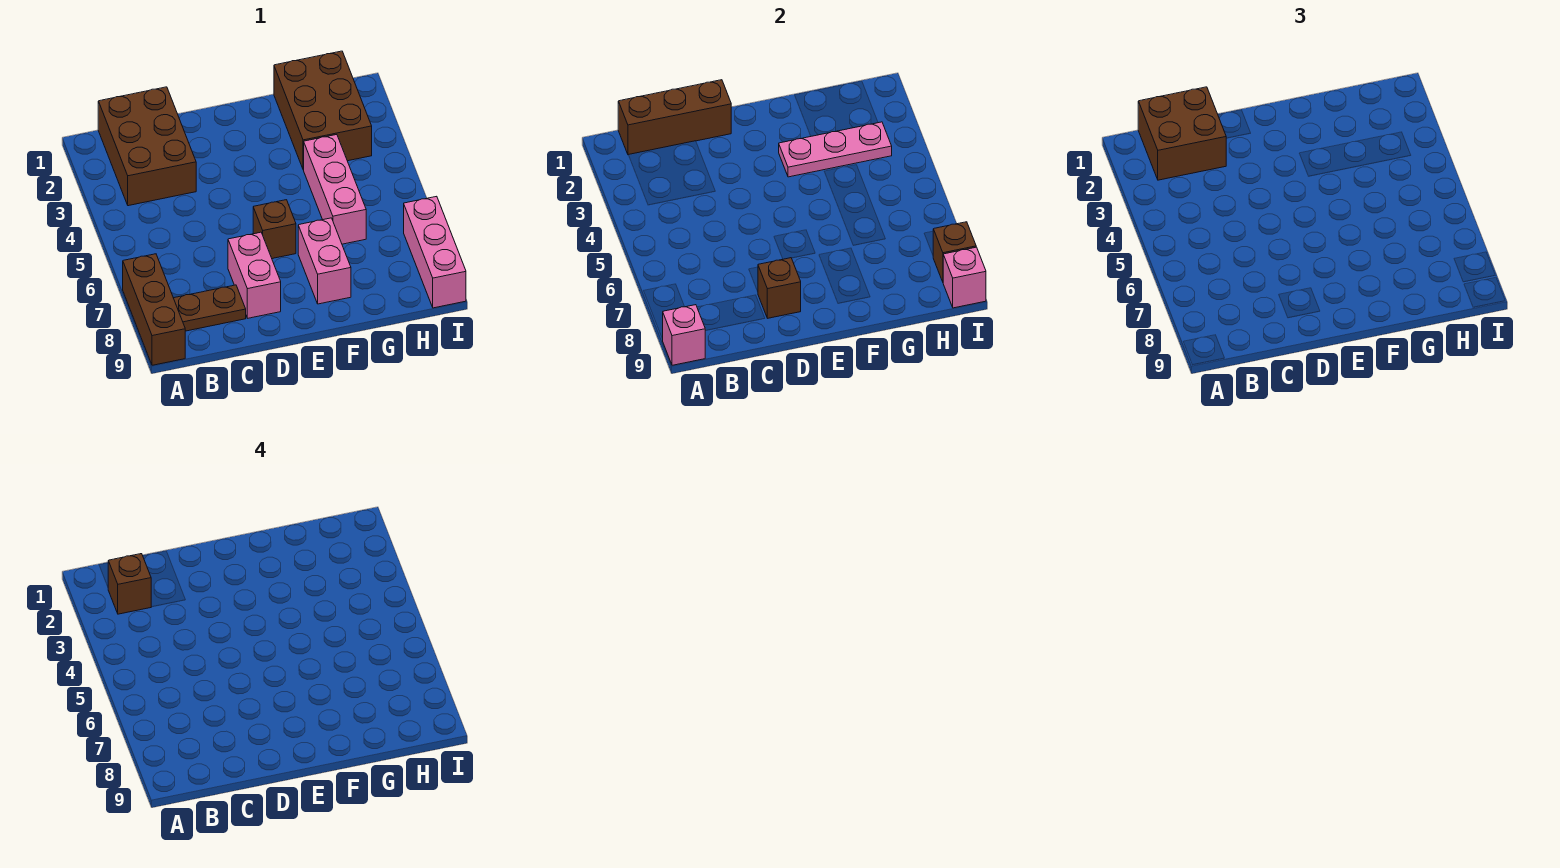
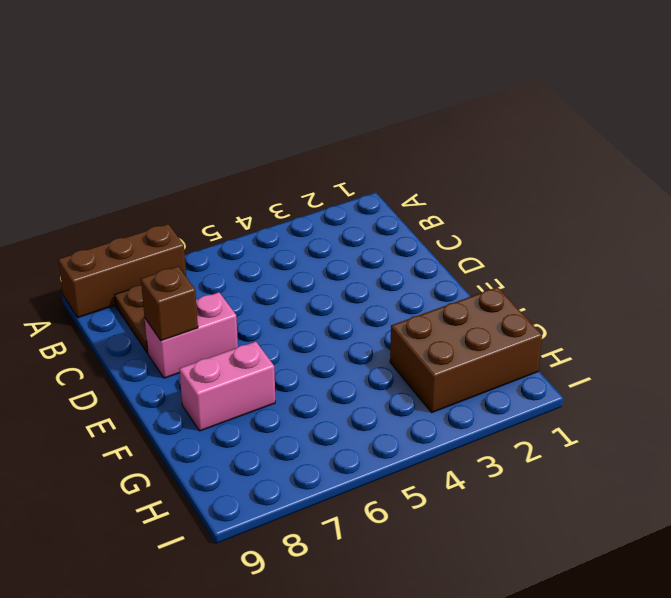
none -> brown 2x3 brick [98,87,196,206]
none -> brown 1x1 brick [253,200,296,259]
none -> pink 1x3 brick [304,135,366,244]

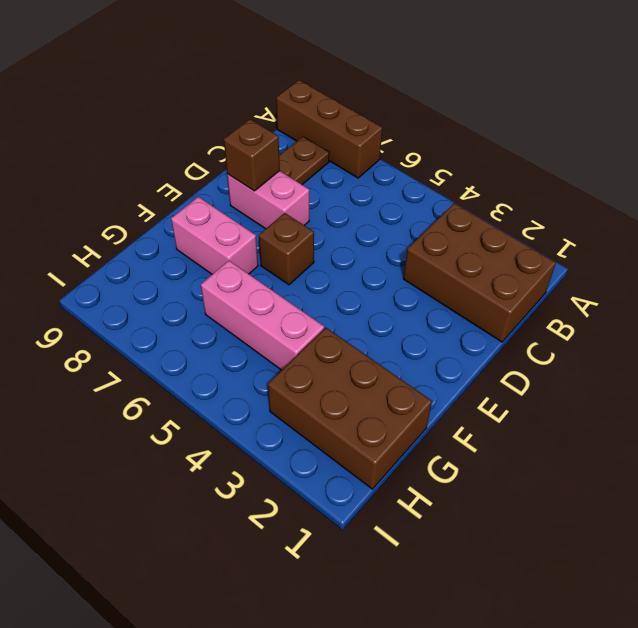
none -> pink 1x3 brick [404,196,466,308]
none -> pink 1x1 brick [663,305,705,365]
none -> brown 1x3 brick [618,80,731,155]

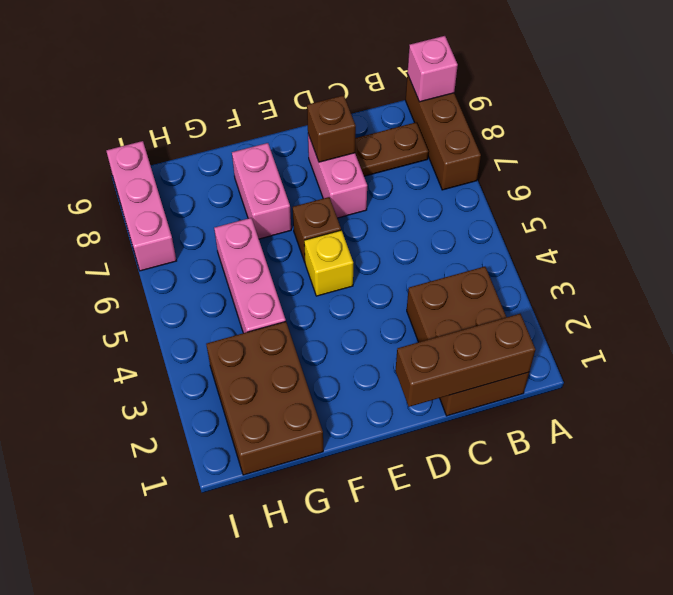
yellow 1x1 brick [304,230,353,296] -> none
none -> pink 1x3 plate [779,122,892,177]
none -> brown 1x1 brick [933,222,976,282]
none -> pink 1x1 brick [943,247,986,308]

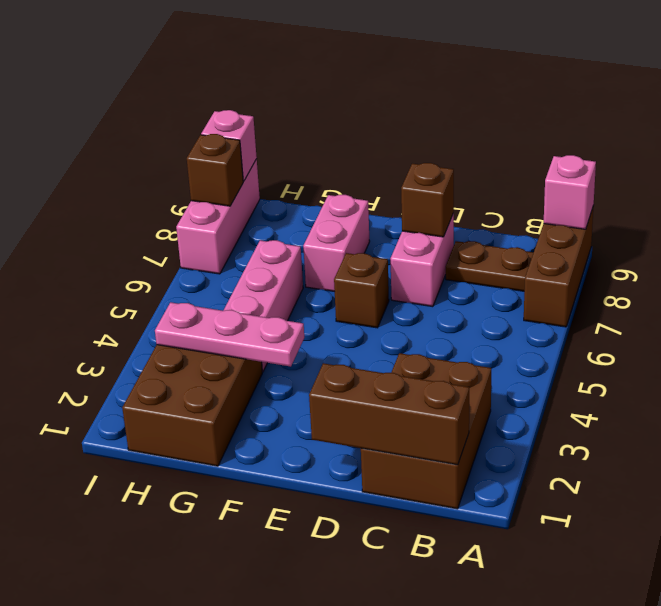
none -> brown 2x2 brick [1138,87,1226,180]
none -> brown 1x1 brick [108,554,151,614]

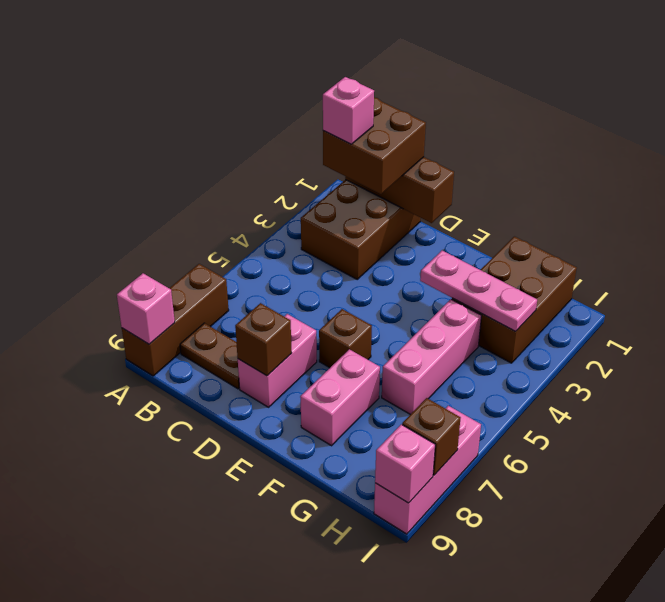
pink 1x1 brick [323,77,374,144] -> brown 1x1 brick [108,554,151,614]

